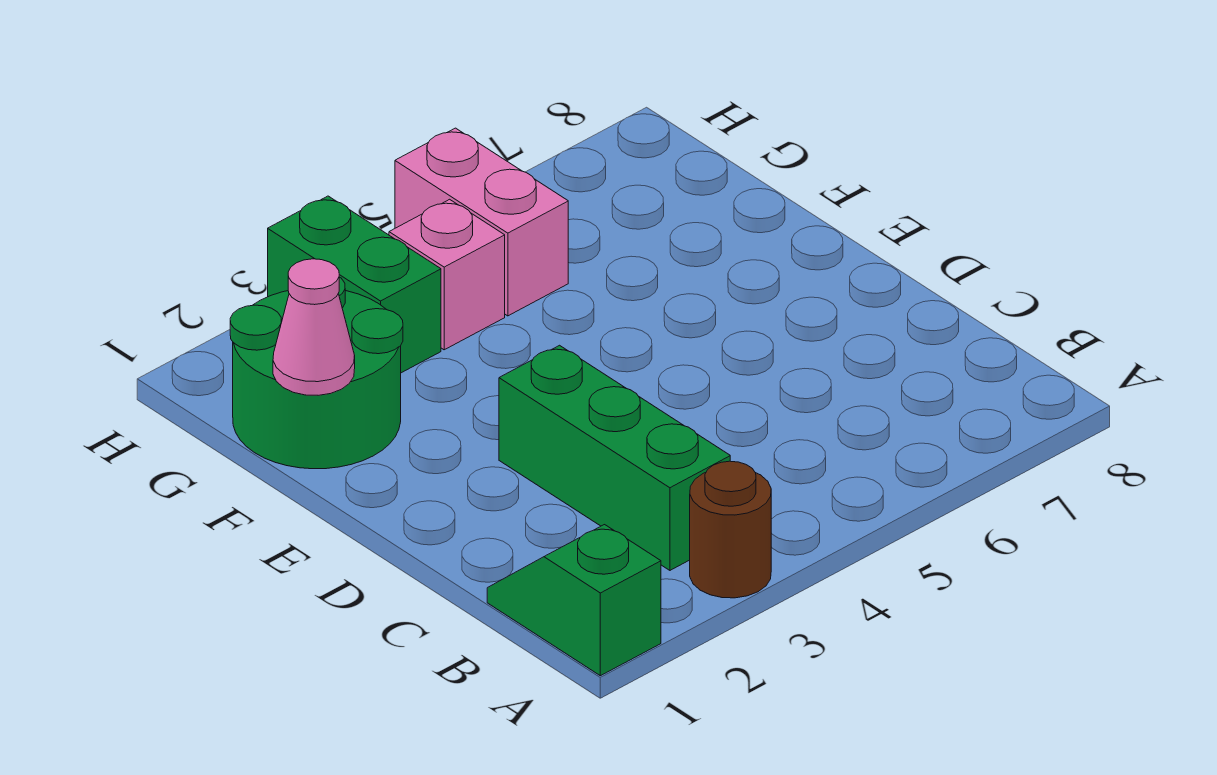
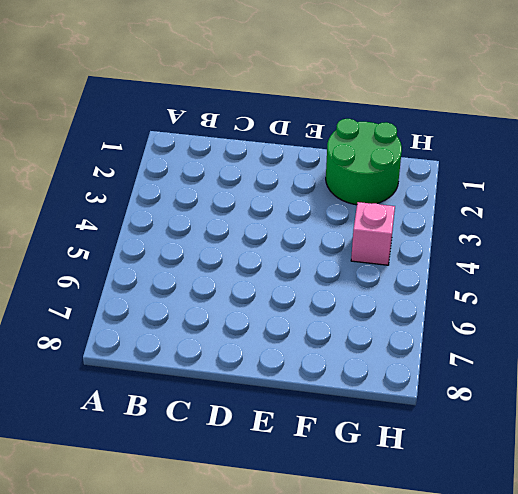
none -> green 1x2 slope [487,525,661,676]
none -> brown 1x1 round brick [690,461,771,598]

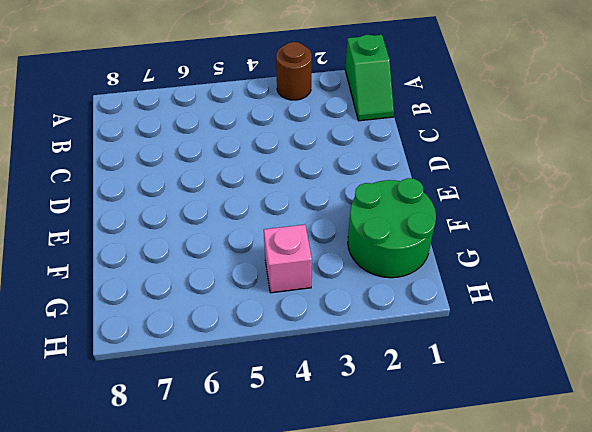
none -> green 1x3 brick [499,345,730,570]
none -> green 1x2 brick [268,196,441,373]

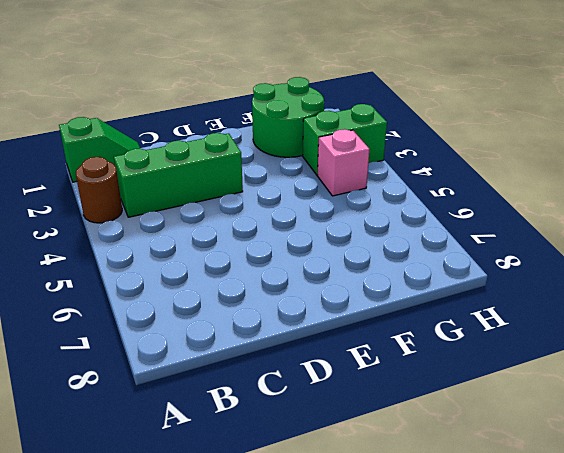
none -> pink 1x2 brick [395,128,568,316]
none -> pink 1x1 cone [273,259,355,395]

